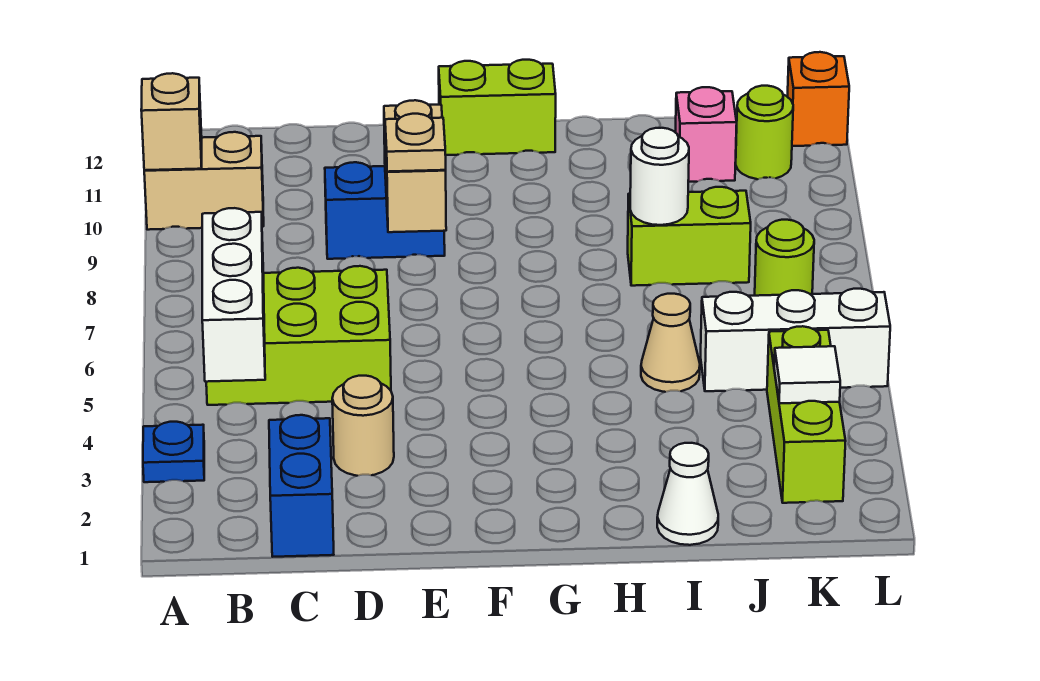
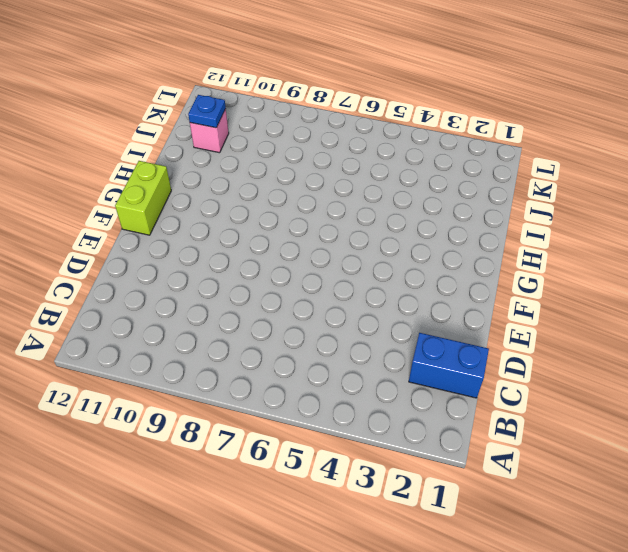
blue 1x1 plate [188,95,226,128] -> blue 1x1 plate moved to [143,422,204,482]
none -> tan 1x2 brick [144,132,264,230]
none -> lime 2x3 brick [206,266,391,405]
none -> tan 1x1 round brick [332,376,394,476]

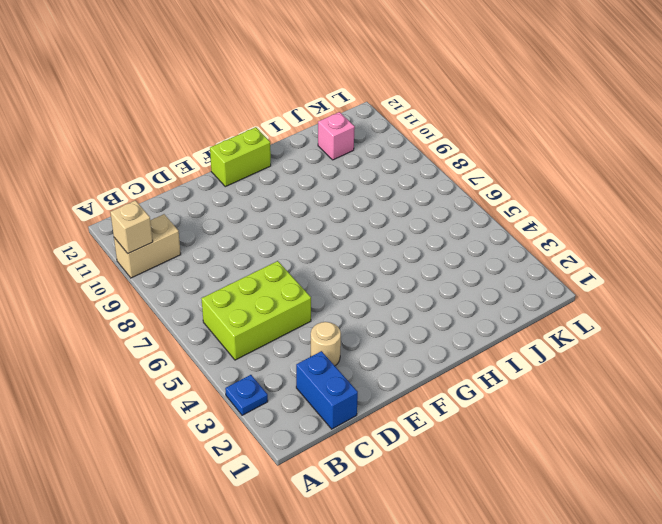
none -> blue 1x2 brick [325,162,445,259]
none -> white 1x1 cone [657,443,718,545]
none -> tan 1x1 cone [641,294,700,392]

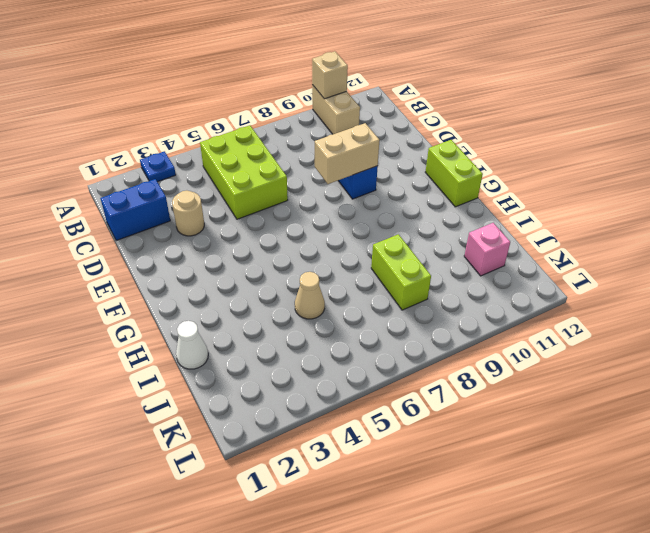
none -> white 1x3 brick [701,289,890,391]
none -> lime 1x3 brick [767,326,846,503]
none -> lime 1x1 round brick [755,220,814,296]

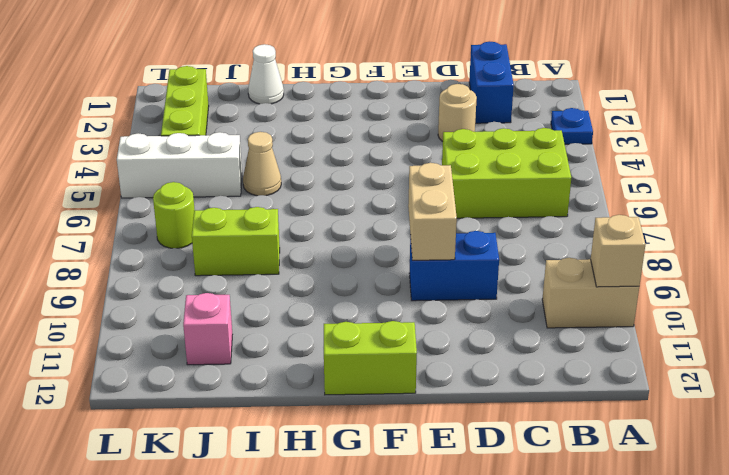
none -> lime 1x1 round brick [736,86,793,179]
none -> orange 1x1 brick [787,52,849,146]
none -> white 1x3 brick [202,208,265,382]

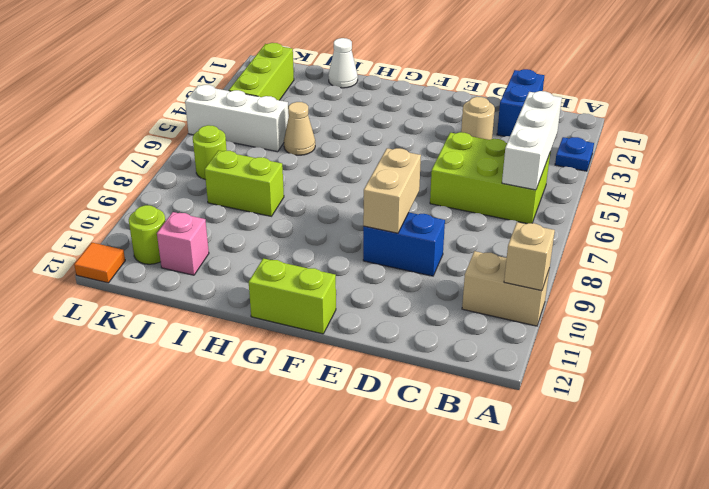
orange 1x1 tile [74,243,125,283] -> orange 1x1 brick [787,52,849,146]
none -> white 1x1 round brick [630,128,689,225]
none -> white 1x1 tile [774,346,840,403]
none -> tan 1x1 plate [385,114,446,172]

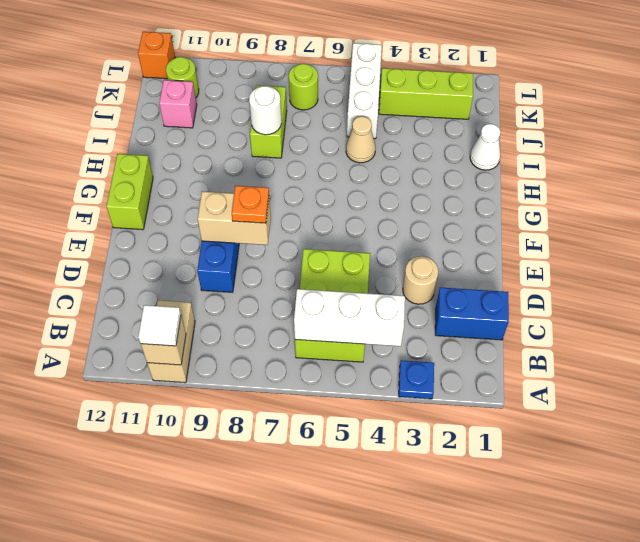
white 1x1 tile [138,305,181,346] -> white 1x1 tile moved to [774,346,840,403]
orange 1x1 plate [232,186,269,223] -> tan 1x1 plate [385,114,446,172]

